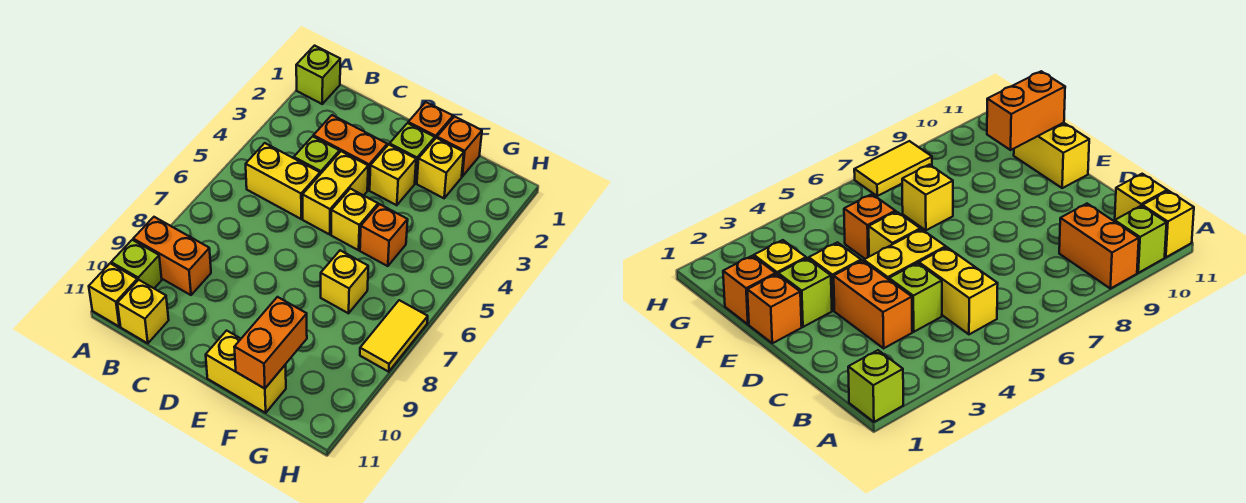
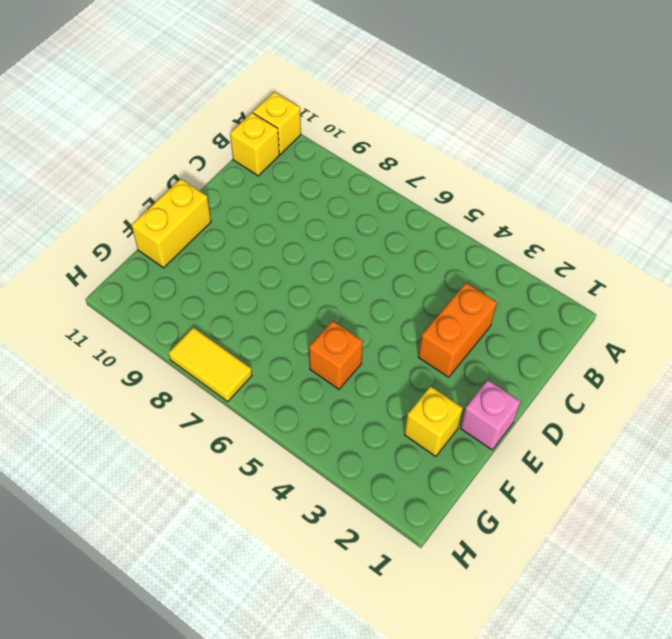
pink 1x1 brick [461,380,521,450] -> orange 1x1 brick [408,102,453,139]
none -> lime 1x1 brick [296,46,340,104]
none -> orange 1x2 brick [133,217,211,295]
none -> lime 1x1 brick [111,240,162,288]

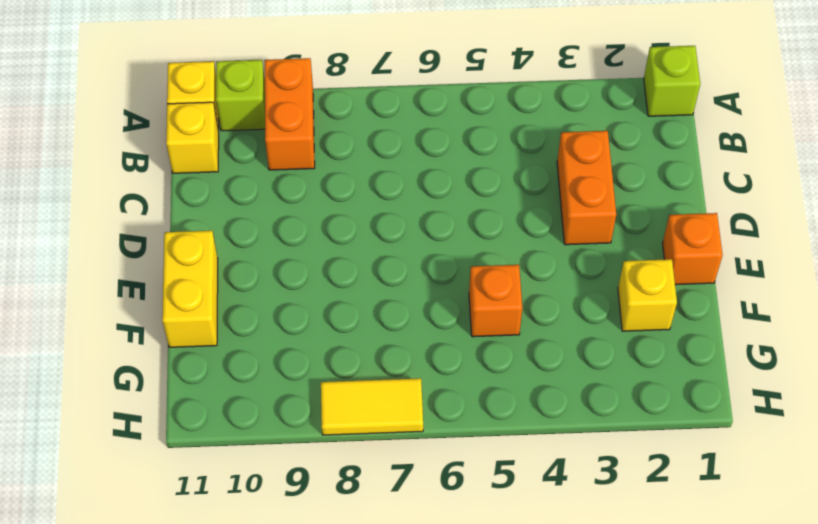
none -> yellow 1x2 brick [246,143,320,219]
none -> lime 1x1 brick [294,136,340,174]
none -> yellow 1x2 brick [303,151,368,234]

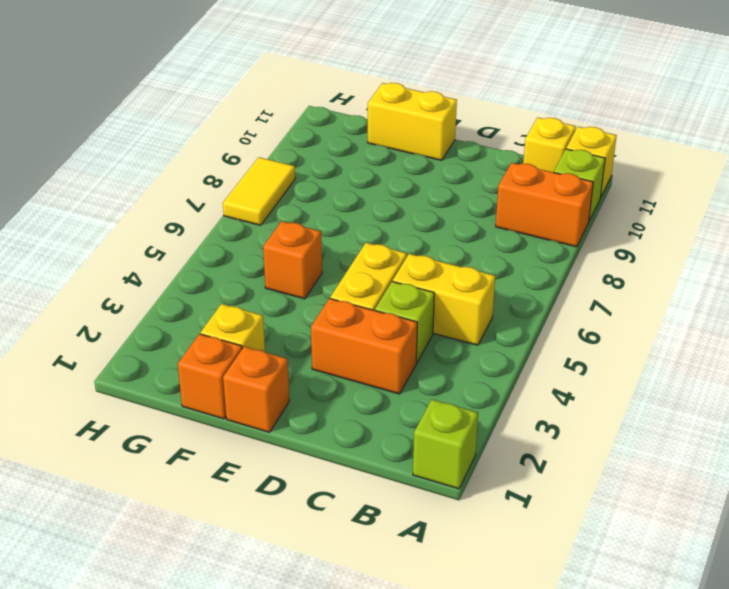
none -> lime 1x1 brick [390,123,435,183]
none -> yellow 1x1 brick [370,145,416,205]
none -> yellow 1x1 brick [331,189,378,250]

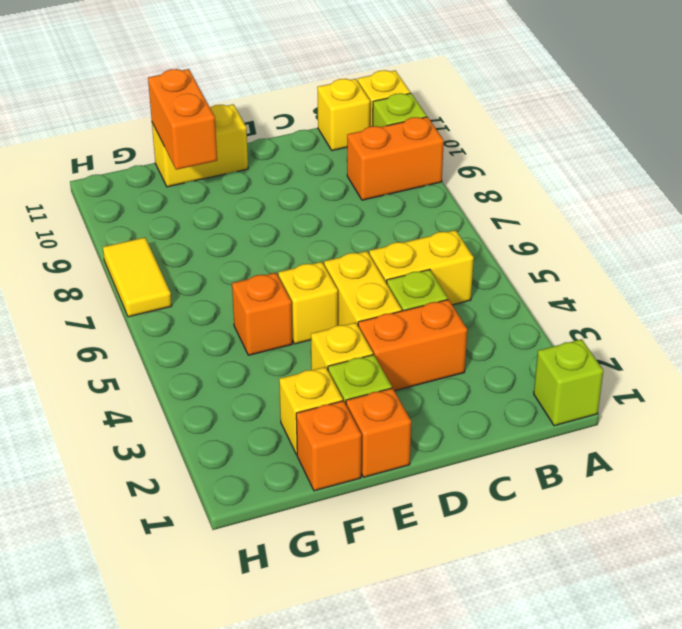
none -> yellow 1x1 brick [321,250,368,313]

